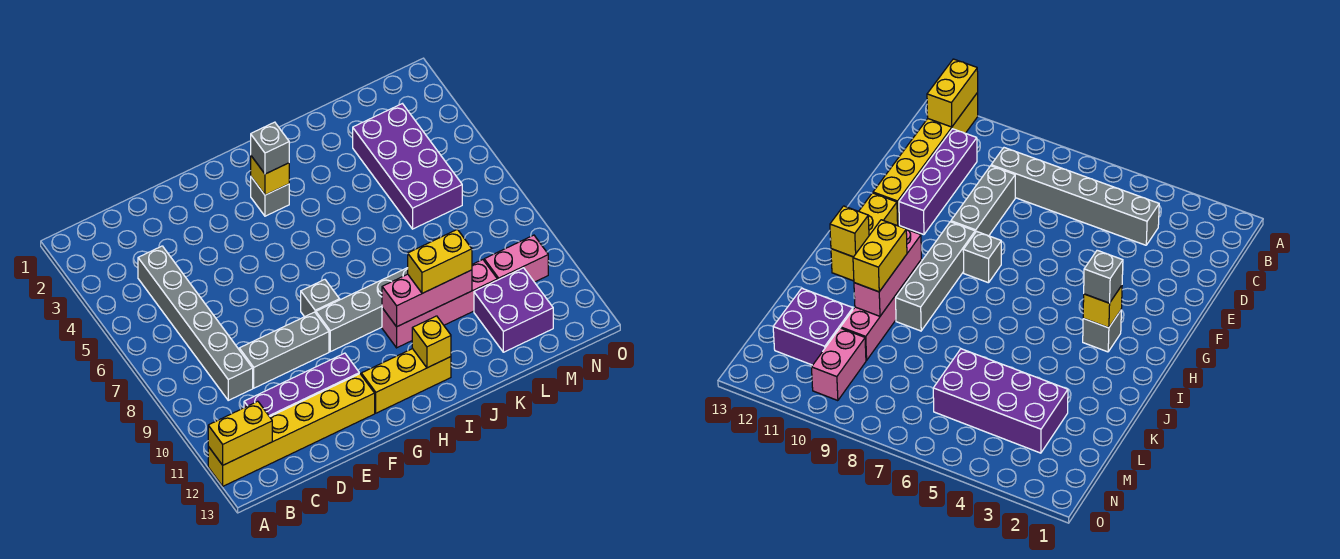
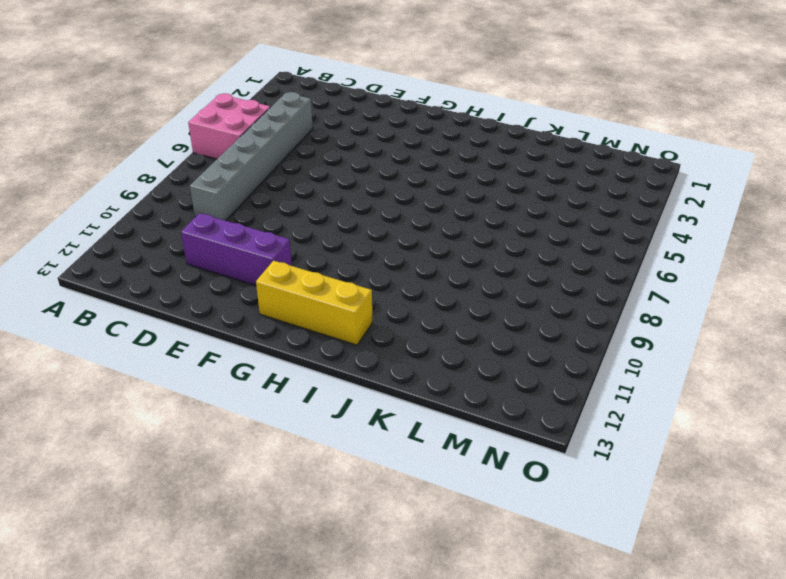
pink 2x2 brick [188,93,270,159] -> none
purple 1x3 brick [181,213,292,285] -> purple 1x4 brick [244,353,359,417]
none -> yellow 1x6 brick [208,374,375,486]
none -> grey 1x3 brick [239,312,329,388]
none -> grey 1x1 brick [301,280,340,317]

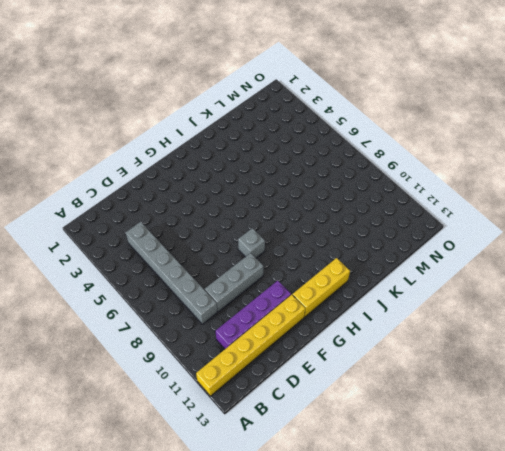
none -> grey 1x4 brick [316,268,408,352]
none -> grey 1x1 brick [251,177,289,216]
none -> pink 1x4 brick [382,260,497,348]

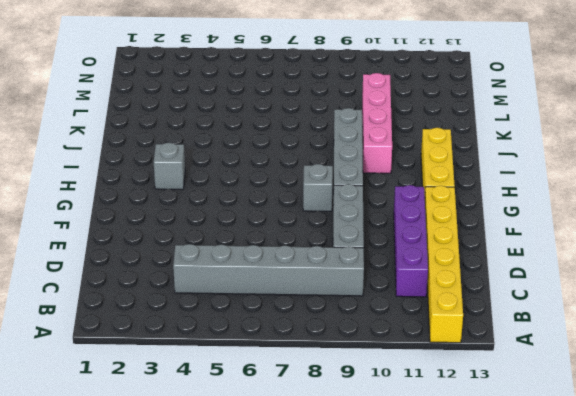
none -> purple 2x4 brick [353,104,462,229]
none -> purple 2x2 brick [474,268,553,352]
none -> pink 1x2 brick [484,235,548,282]

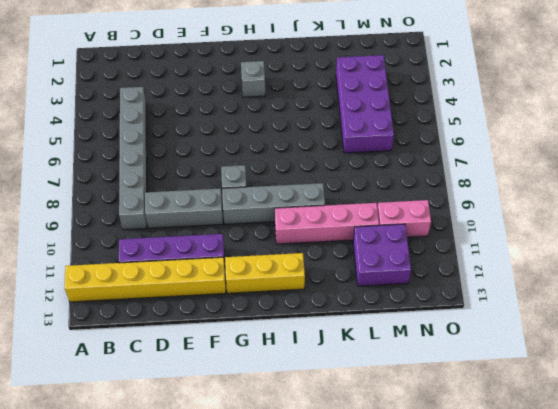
none -> yellow 1x2 brick [208,401,272,465]
none -> yellow 1x1 brick [251,156,289,195]
none -> pink 1x3 brick [382,270,472,327]

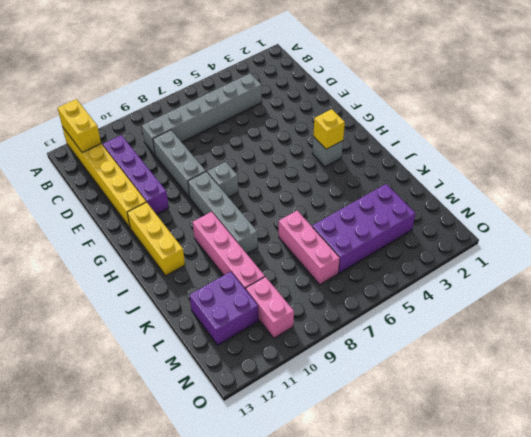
pink 1x3 brick [279,211,340,285] -> pink 1x3 brick moved to [382,270,472,327]
none -> yellow 1x1 brick [412,316,451,368]
none -> grey 1x1 brick [251,122,289,174]
none -> yellow 1x2 brick [408,229,472,293]

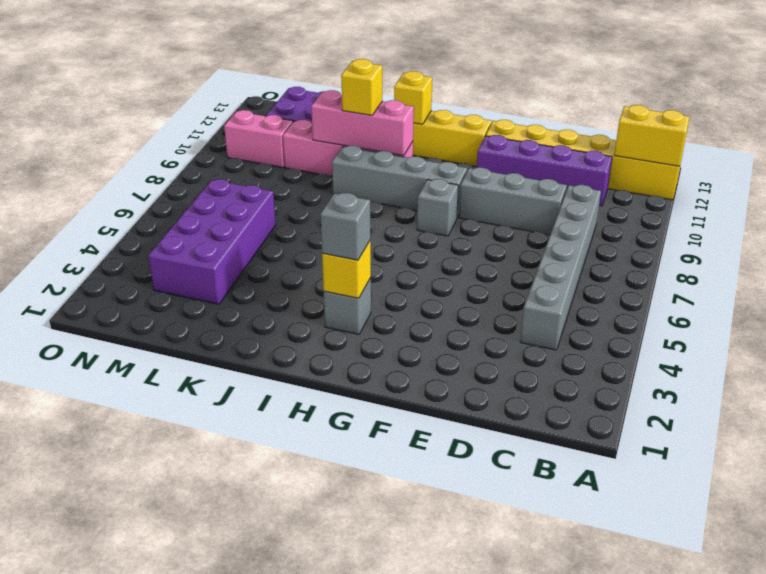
yellow 1x1 brick [341,59,382,115] -> yellow 1x2 brick [408,229,472,293]

